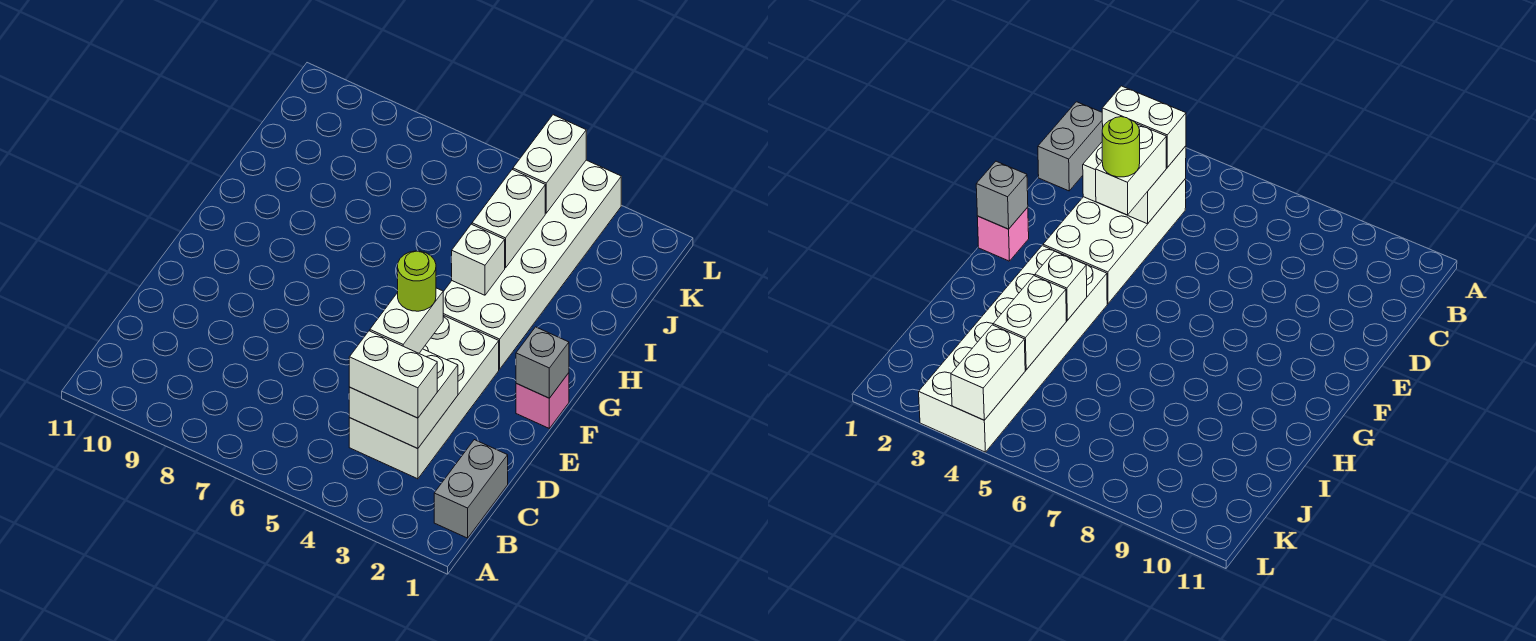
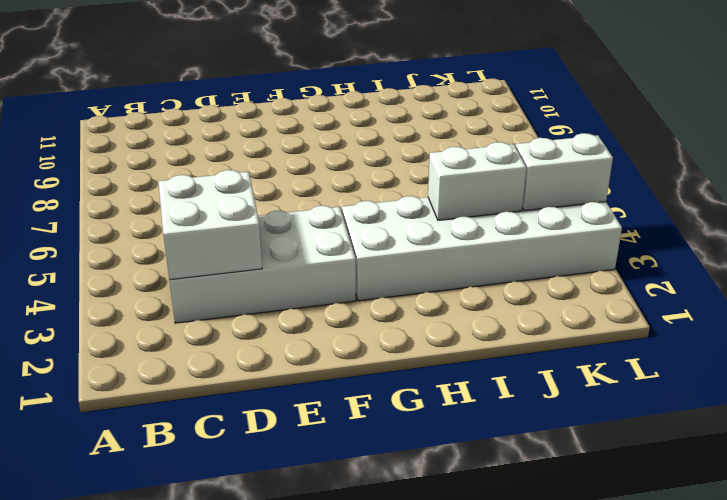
none -> grey 1x2 brick [434,440,508,538]
none -> pink 1x1 brick [516,373,569,428]
none -> grey 1x1 brick [516,327,569,398]

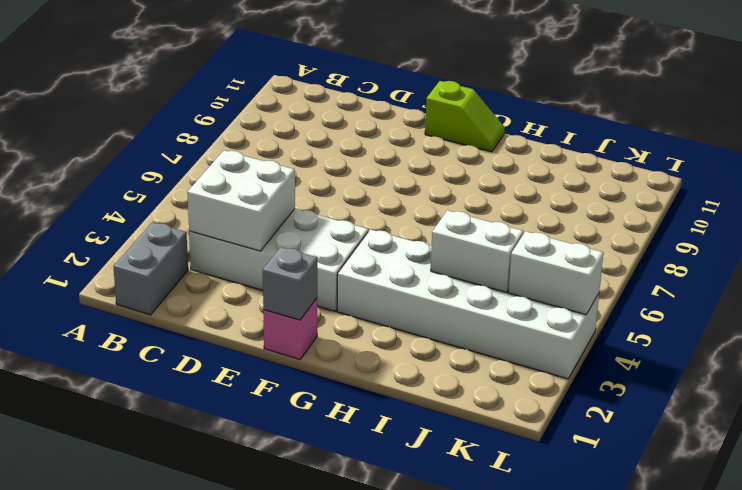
grey 1x2 brick [114,222,188,315] -> grey 1x2 brick turned to [434,440,508,538]
lime 1x2 slope [425,81,505,152] -> none
none -> white 1x1 brick [451,224,505,295]
none -> white 1x2 brick [349,331,437,418]
none -> white 1x2 brick [370,288,443,353]

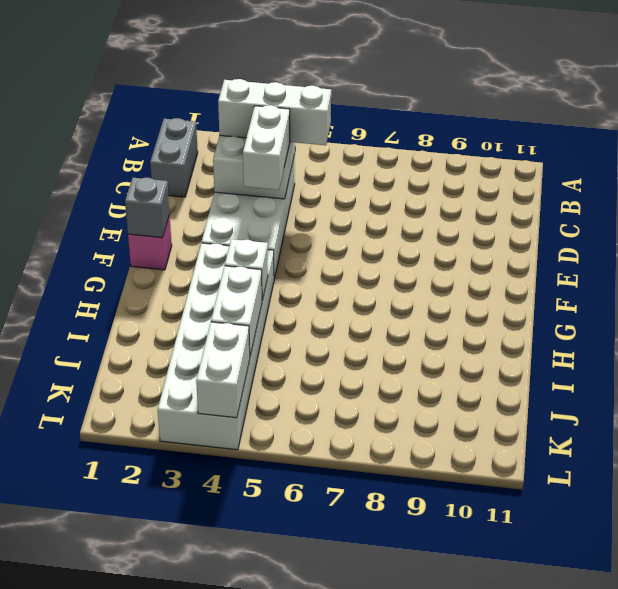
white 1x3 brick [218,79,331,145] -> white 1x2 brick [349,331,437,418]
none -> lime 1x1 round brick [398,251,436,311]

